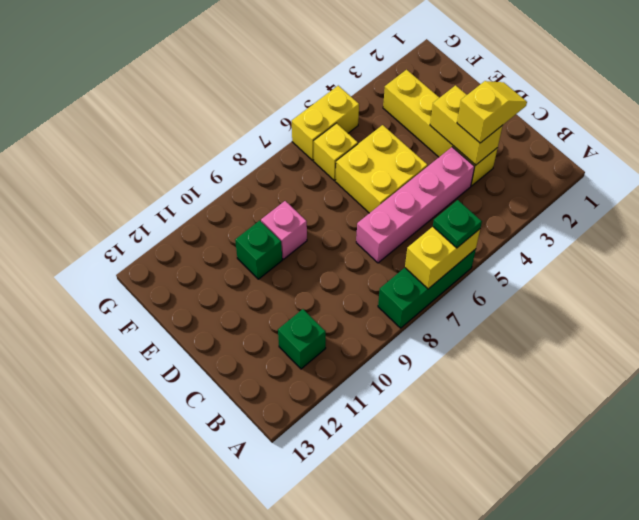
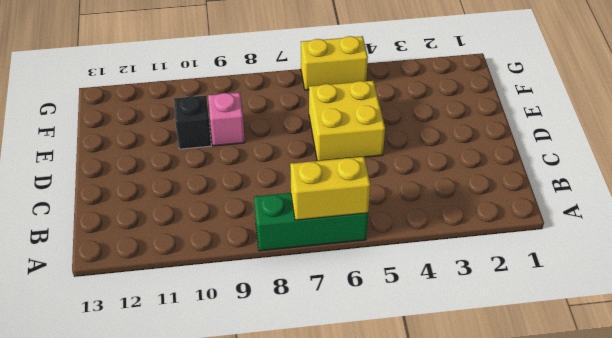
black 1x1 brick [174,95,211,149] -> green 1x1 brick [235,221,282,279]
none -> green 1x1 brick [278,309,326,369]
none -> yellow 1x4 brick [383,70,498,186]
none -> pink 1x4 brick [356,147,474,263]

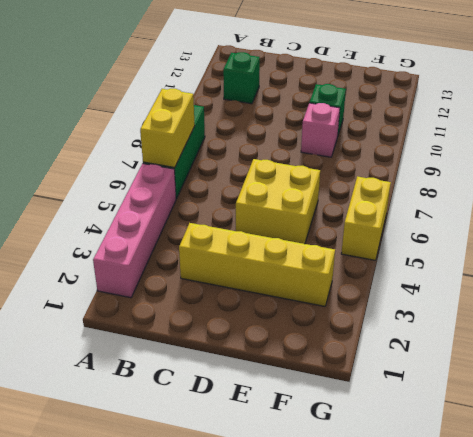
pink 1x4 brick [93,164,176,298] -> pink 1x4 brick moved to [356,147,474,263]
none -> yellow 1x1 brick [314,123,358,181]
none -> yellow 1x2 brick [430,85,503,165]
none -> green 1x1 plate [433,200,482,248]

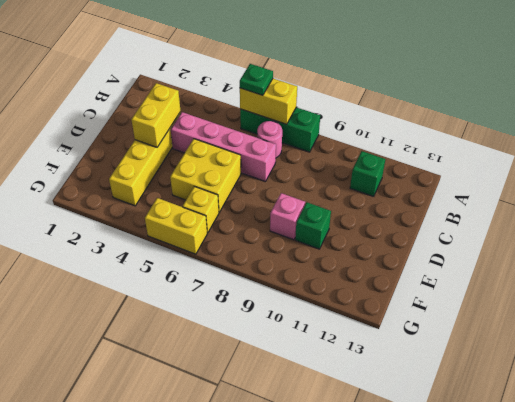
pink 1x1 round brick [257,121,282,158] -> none
none -> yellow 1x2 slope [457,81,527,143]

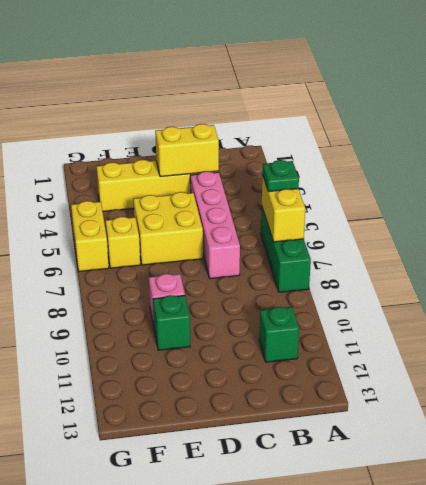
none -> yellow 1x2 slope [457,81,527,143]

